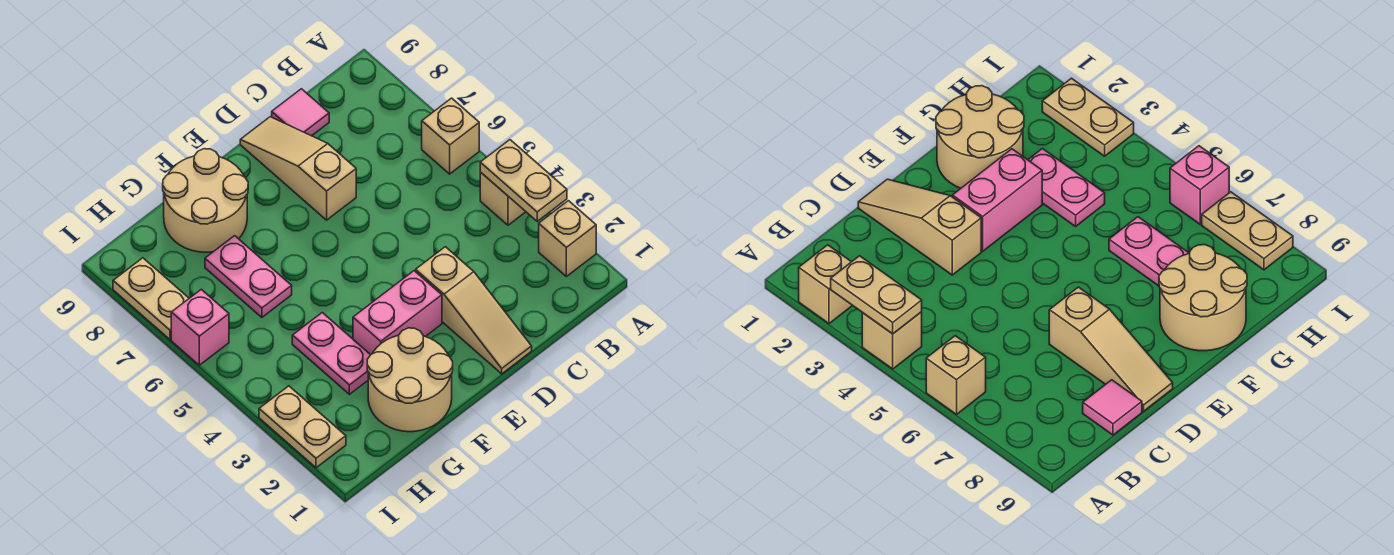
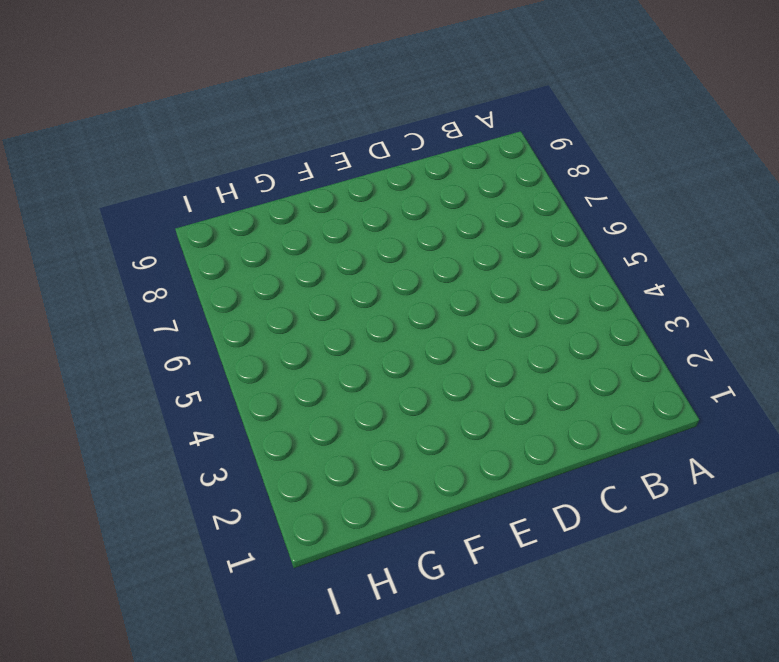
none -> tan 1x1 brick [539,201,596,276]
none -> tan 1x1 brick [480,172,526,225]
none -> tan 1x1 brick [422,98,479,174]

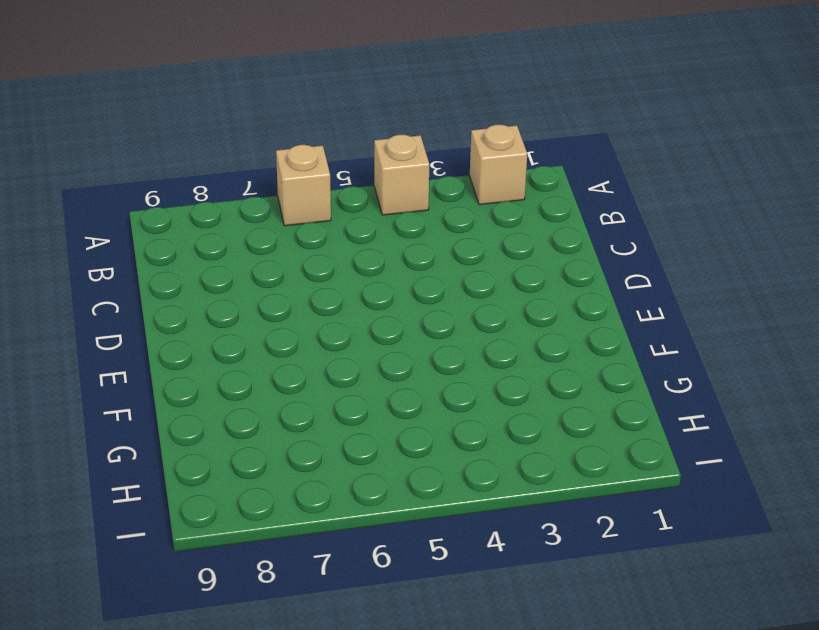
none -> pink 1x1 tile [272,89,329,136]
none -> tan 1x3 slope [416,247,532,374]
none -> tan 1x3 slope [240,117,356,220]

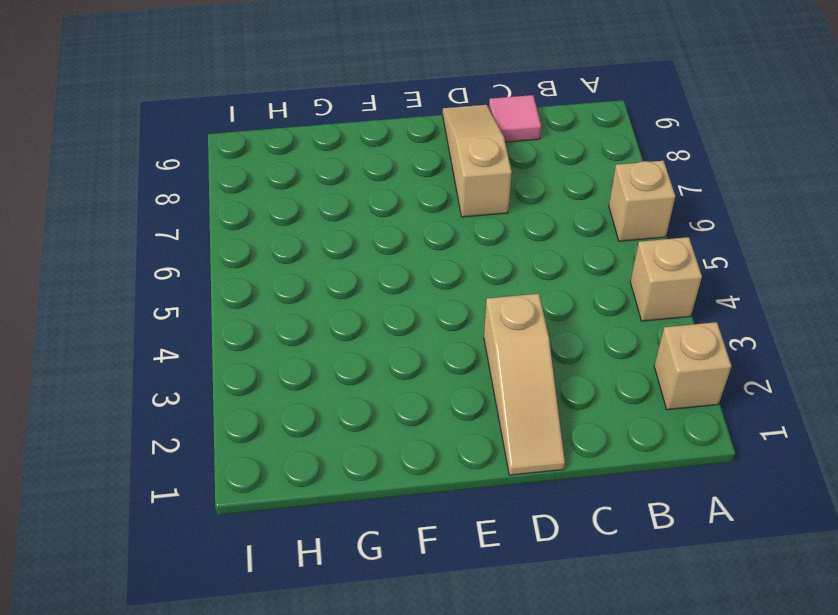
none -> pink 1x2 brick [353,271,442,355]
none -> tan 2x2 round brick [367,328,453,432]
none -> tan 2x2 round brick [163,149,248,252]

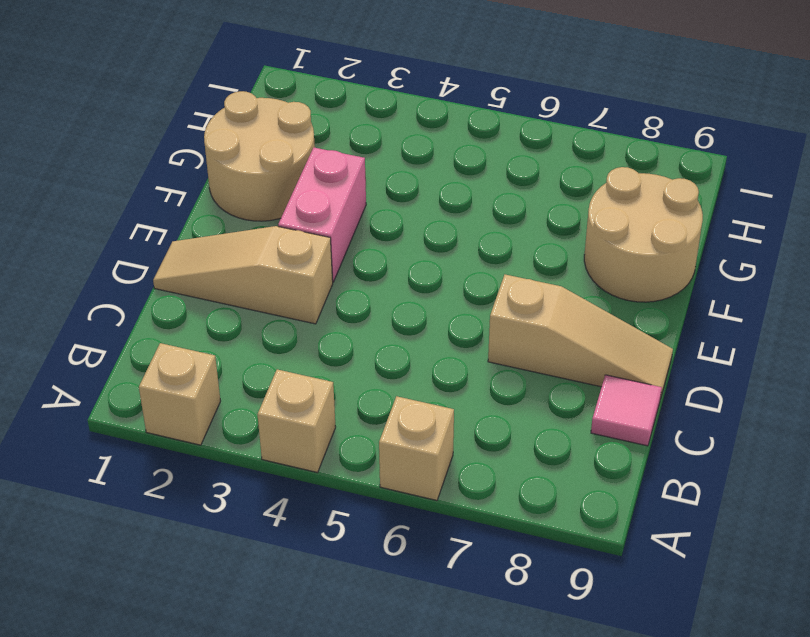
none -> pink 1x2 plate [292,313,370,394]
none -> pink 1x2 plate [205,236,292,317]
none -> tan 1x2 plate [259,386,346,468]

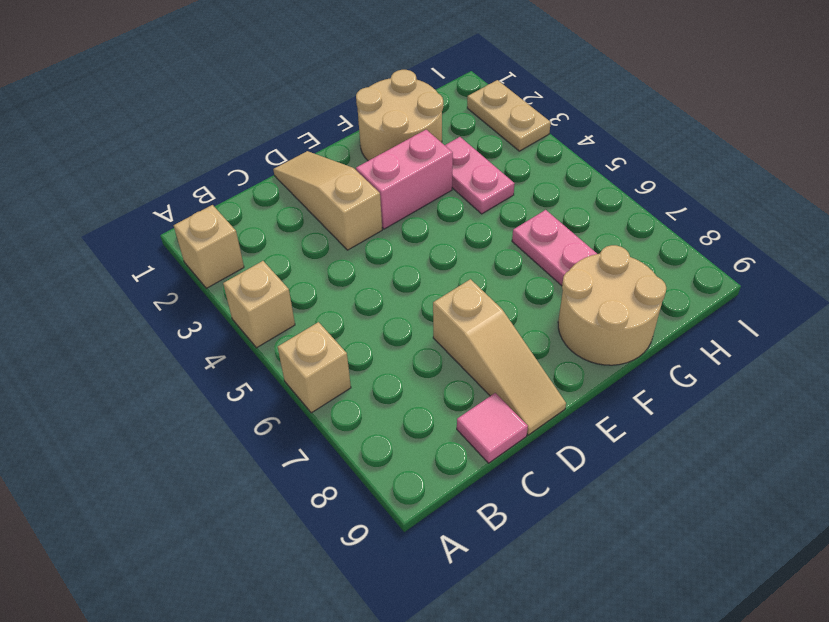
none -> pink 1x1 brick [171,289,229,365]
none -> tan 1x2 plate [113,258,189,340]
none -> tan 1x2 plate [480,140,567,221]

